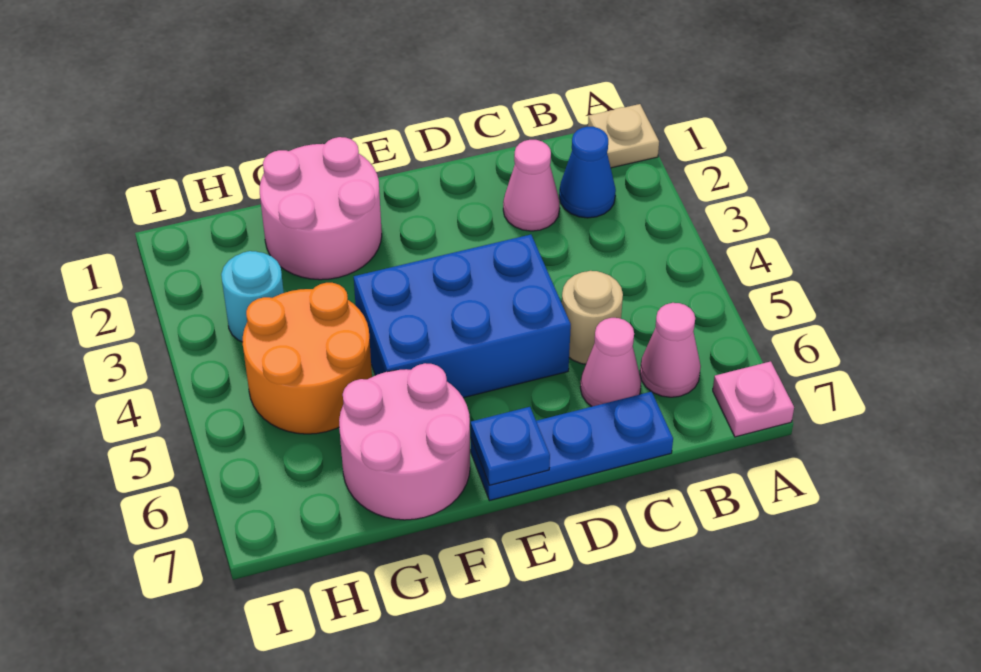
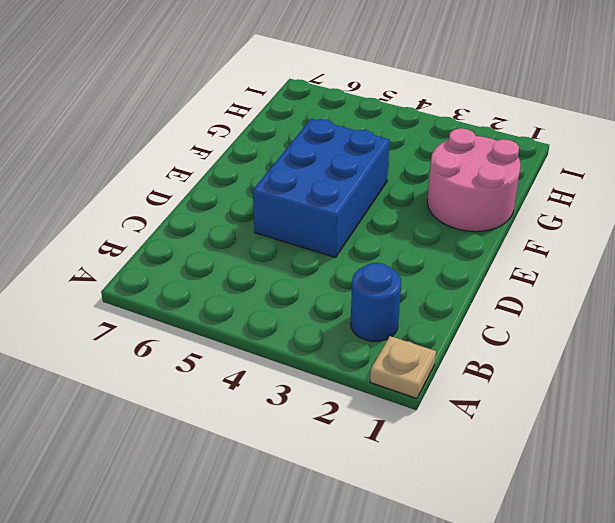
blue 1x1 round brick [351,263,401,342] -> blue 1x1 cone [559,127,616,218]
none -> pink 1x1 plate [713,361,794,437]
none -> pink 1x1 cone [640,303,701,397]
none -> pink 1x1 cone [503,140,560,231]

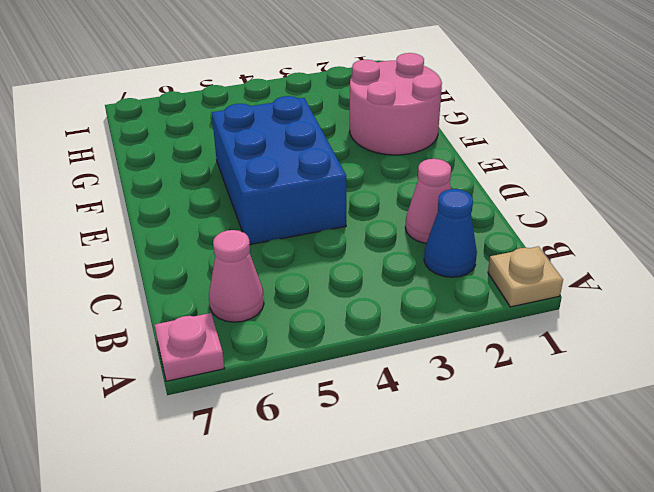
none -> tan 1x1 round brick [562,271,623,364]
none -> pink 1x1 cone [580,318,641,406]
none -> blue 1x3 plate [471,392,673,501]

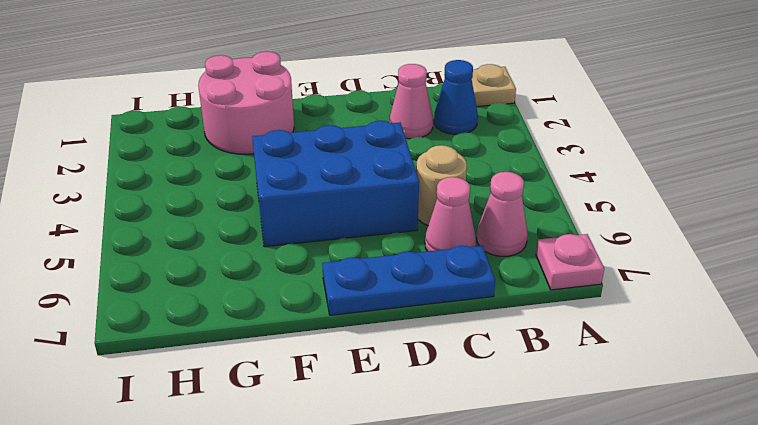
none -> pink 2x2 round brick [339,363,470,520]
none -> orange 2x2 round brick [243,283,372,434]
none -> cyan 1x1 round brick [221,251,284,342]

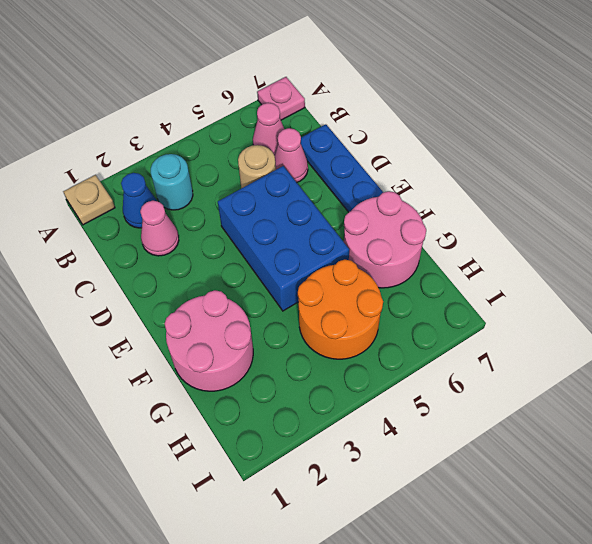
cyan 1x1 round brick [151,154,193,210] -> cyan 1x1 round brick moved to [221,251,284,342]
none -> blue 1x1 plate [471,407,550,485]

